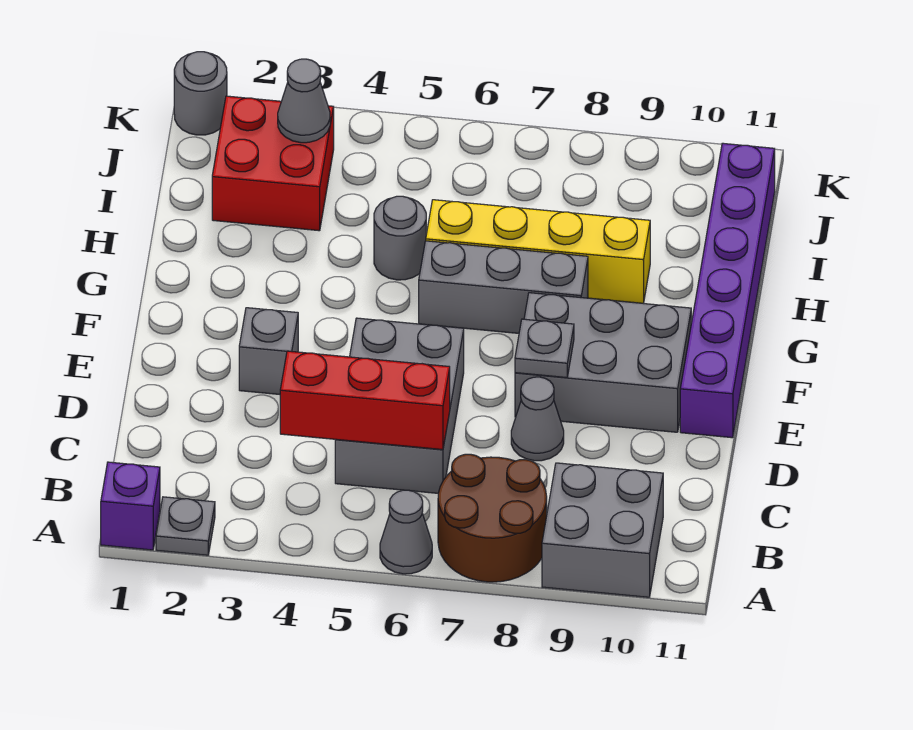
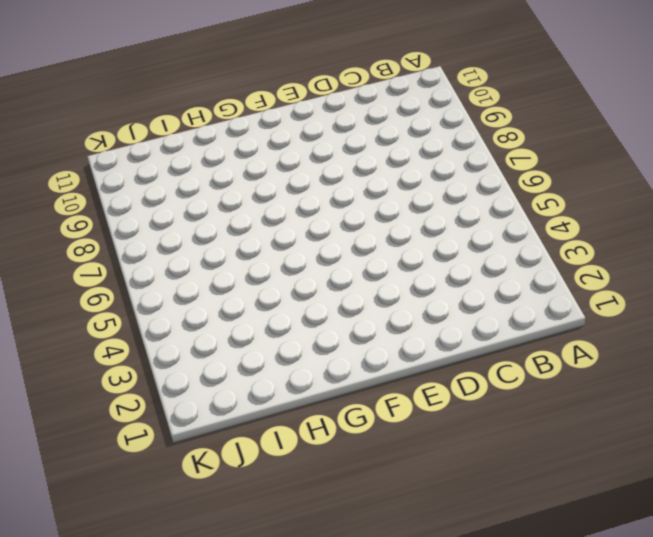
none -> purple 1x1 brick [101,462,160,550]
none -> grey 1x1 plate [156,497,215,555]
none -> grey 1x1 cone [380,490,432,574]

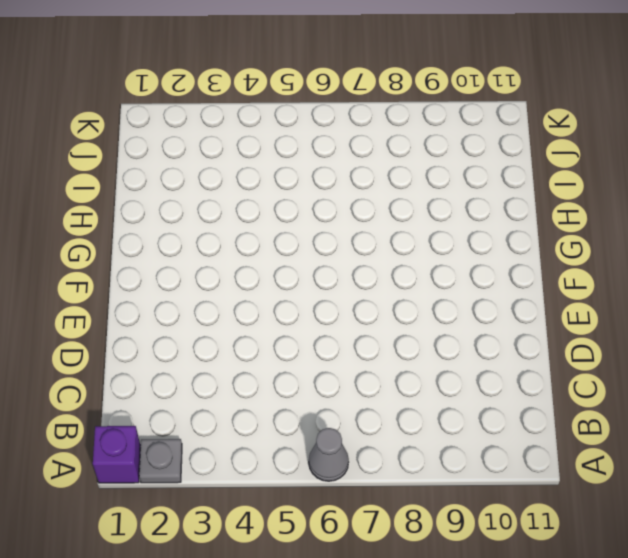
none -> brown 2x2 round brick [438,454,547,582]
none -> grey 2x2 brick [542,463,663,597]
none -> grey 2x3 brick [335,318,464,493]

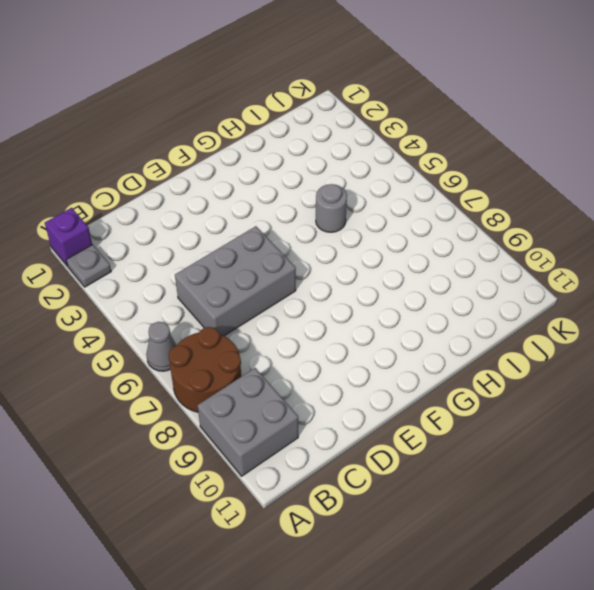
none -> grey 1x1 cone [511,377,564,461]
none -> grey 1x1 brick [239,308,298,394]
none -> grey 2x3 brick [515,293,691,432]

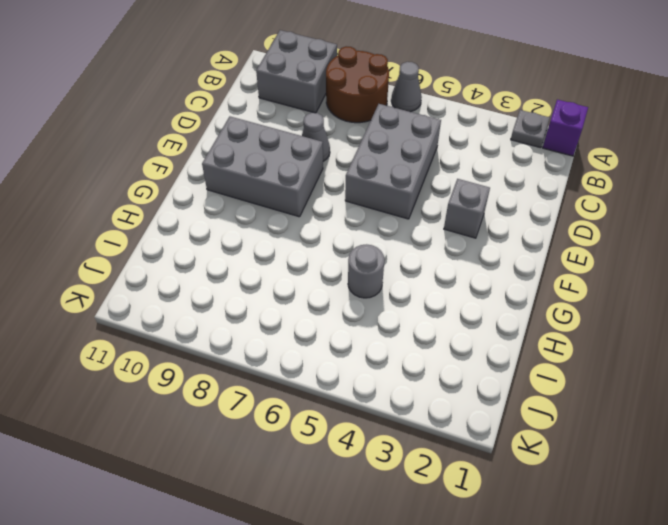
none -> purple 1x6 brick [680,143,775,438]
none -> grey 1x3 brick [419,241,588,333]
none -> yellow 1x4 brick [426,200,650,303]

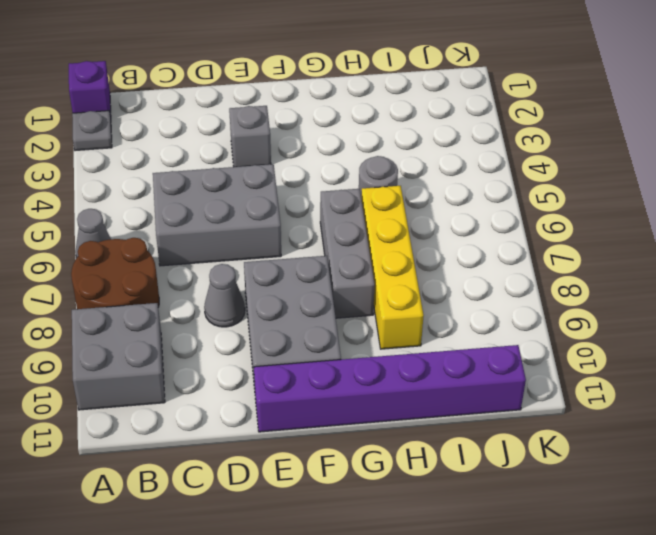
none -> red 2x2 brick [212,96,334,231]
none -> grey 1x1 round brick [174,52,227,135]
none -> red 1x3 brick [280,351,450,450]

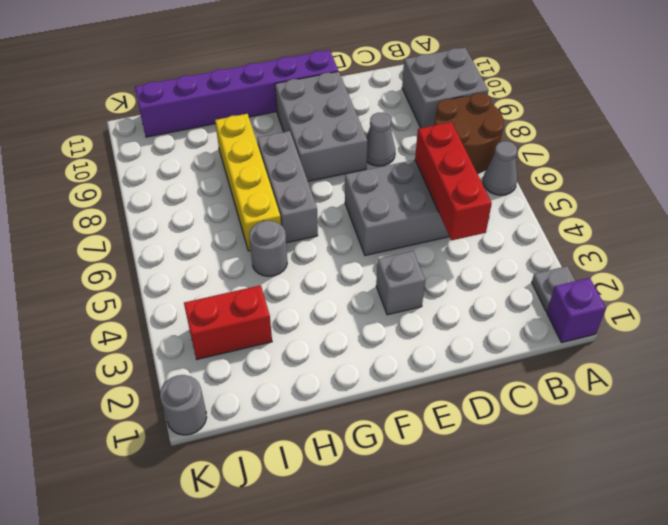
red 1x2 brick [184,285,272,359] -> red 2x2 brick [212,96,334,231]
none -> grey 1x1 plate [515,319,574,378]
none -> grey 1x1 cone [278,59,330,143]

